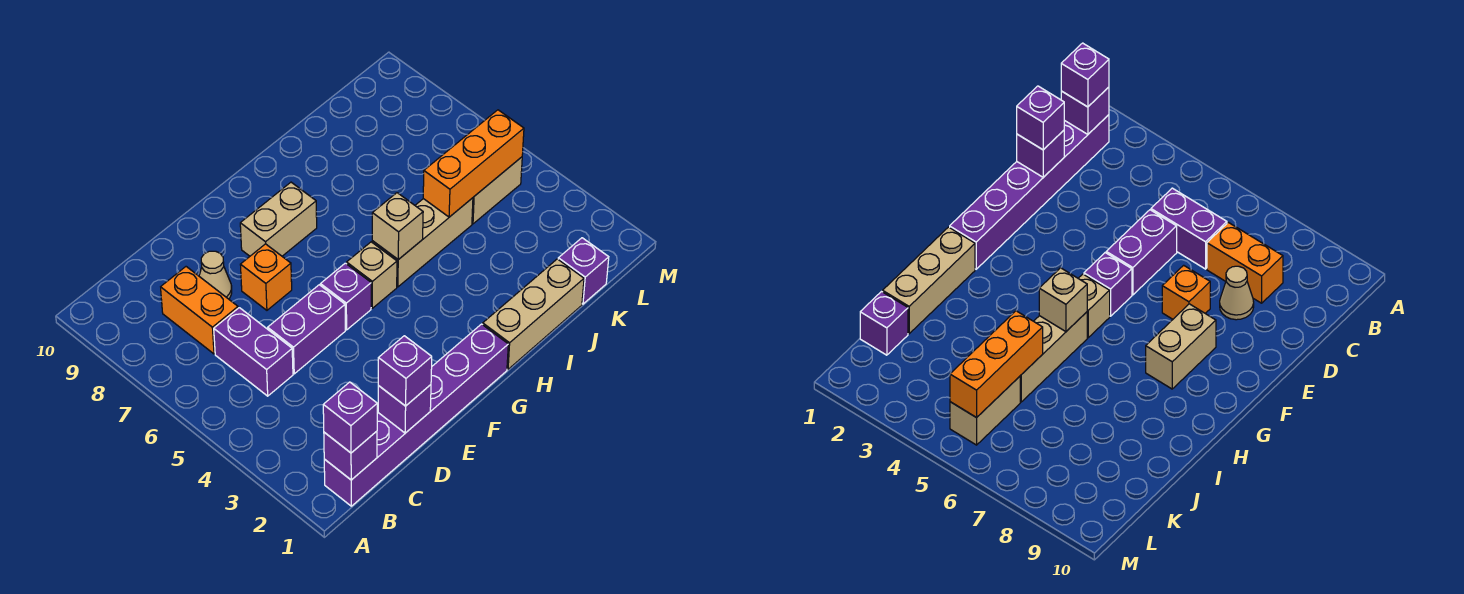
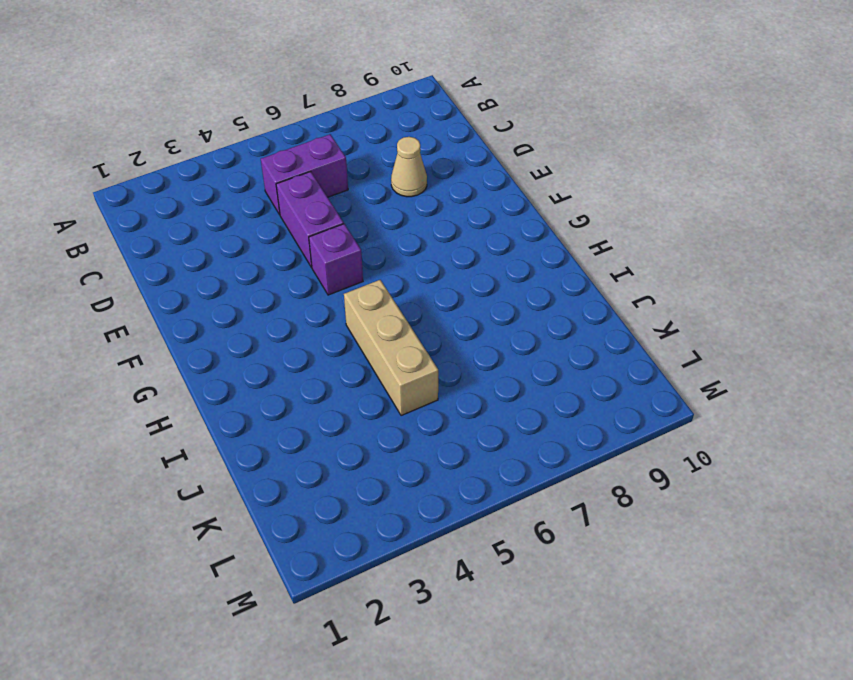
none -> purple 1x6 brick [324,324,508,506]
none -> orange 1x2 brick [161,267,238,354]
none -> orange 1x1 brick [240,244,292,310]

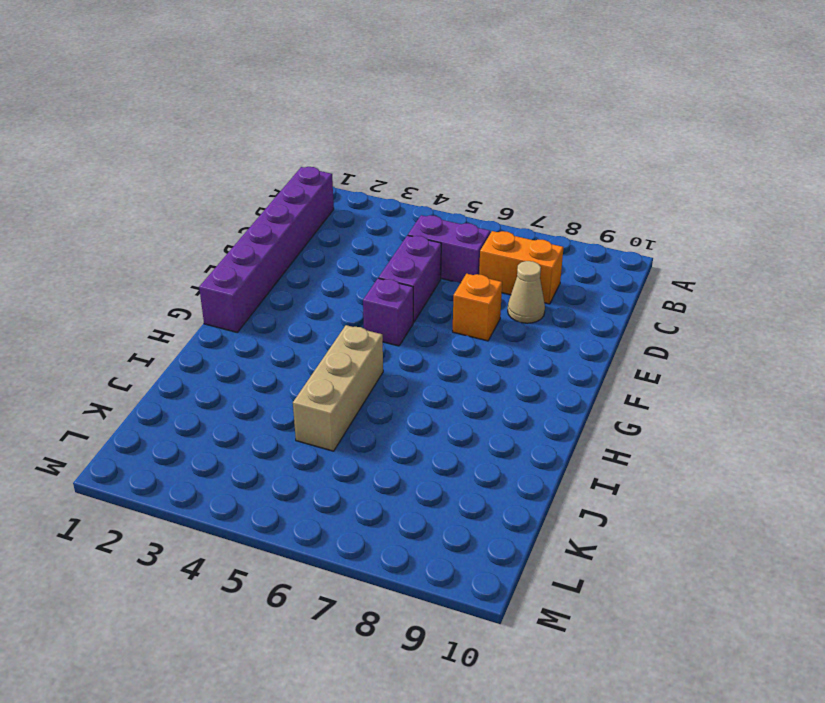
none -> tan 1x2 brick [240,182,317,256]
none -> tan 1x1 brick [347,242,397,308]
none -> tan 1x3 brick [483,259,584,369]

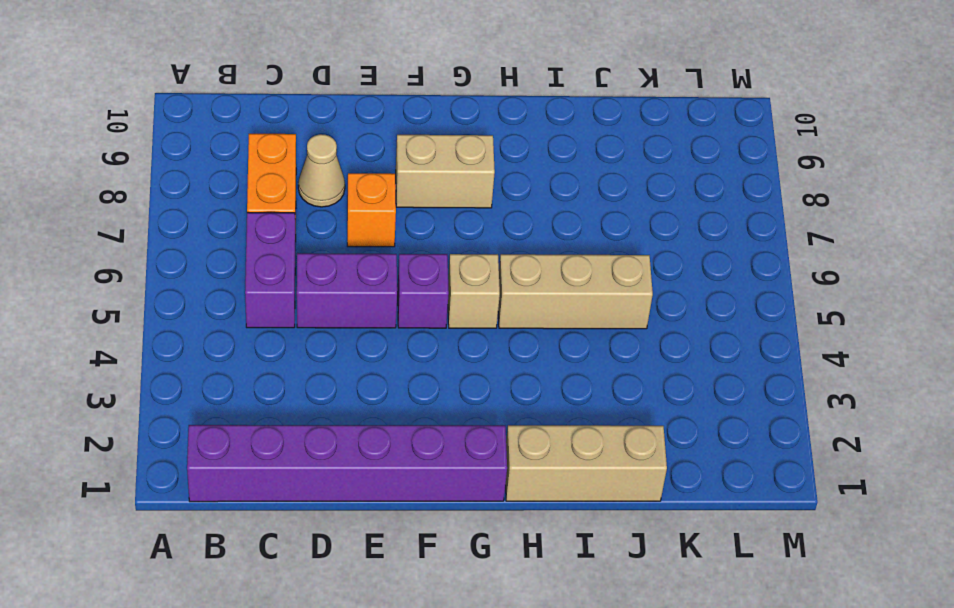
none -> purple 1x1 brick [558,238,609,304]
none -> tan 1x2 brick [472,157,522,224]
none -> purple 1x1 brick [324,431,377,480]

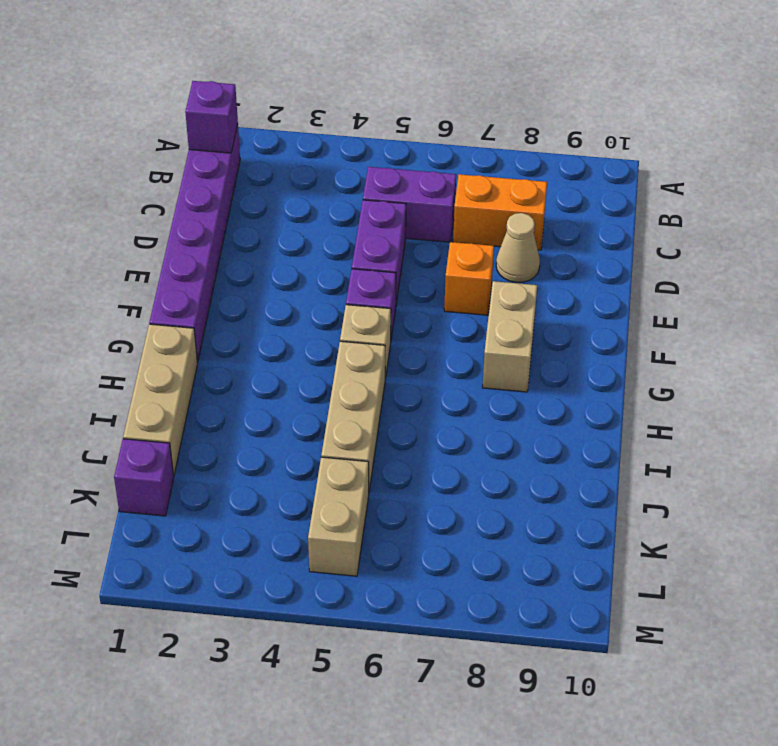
none -> purple 1x1 brick [378,385,431,433]
none -> tan 1x1 brick [372,193,423,260]
none -> orange 1x3 brick [423,110,524,217]

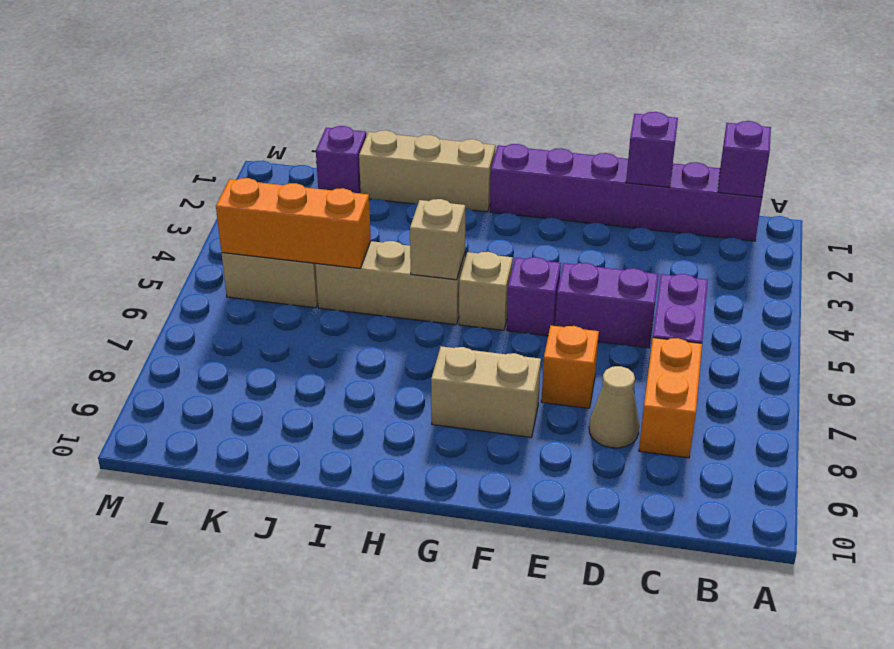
none -> purple 1x1 brick [323,382,377,453]
none -> purple 1x1 brick [378,336,432,406]

